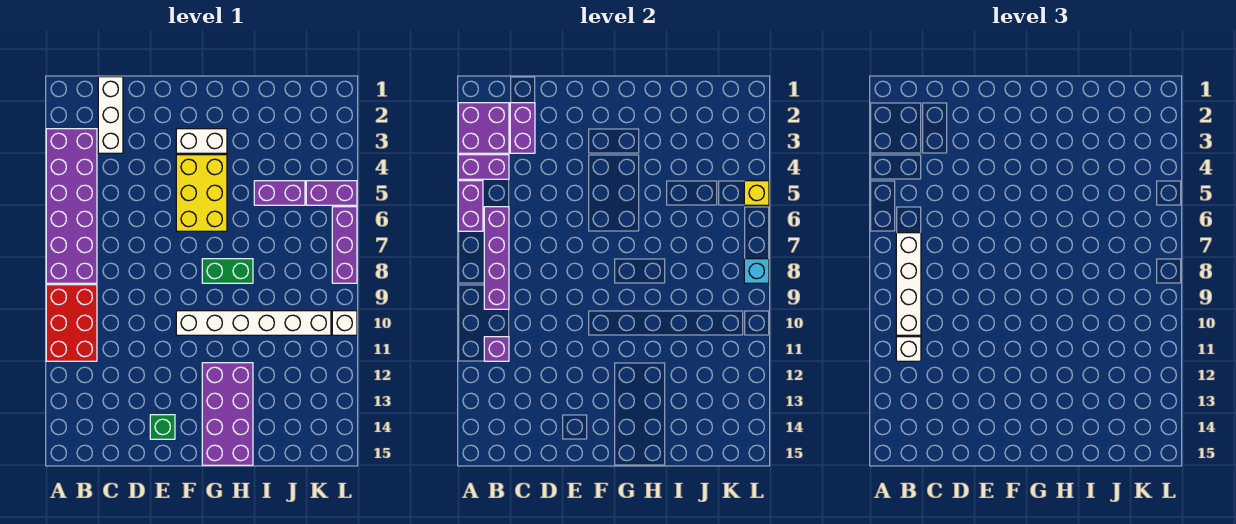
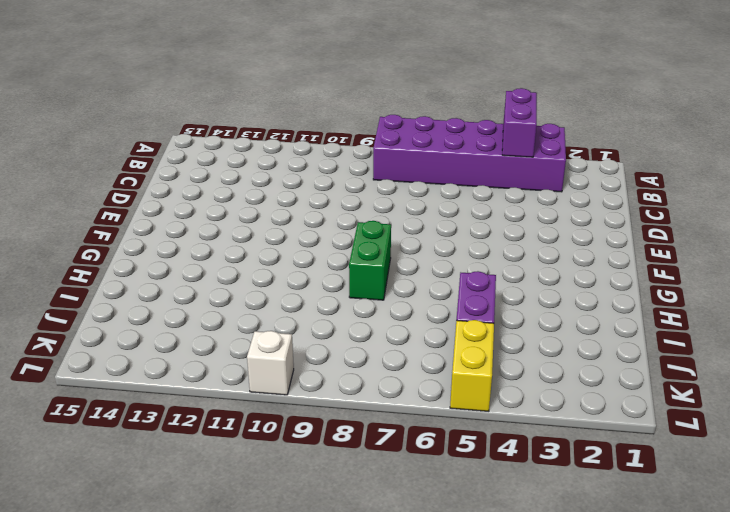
yellow 1x2 brick [450,320,494,411] -> purple 1x2 brick [306,181,357,205]
none -> red 2x3 brick [46,285,97,361]
none -> white 1x3 brick [98,77,123,153]
none -> green 1x1 brick [150,415,175,439]

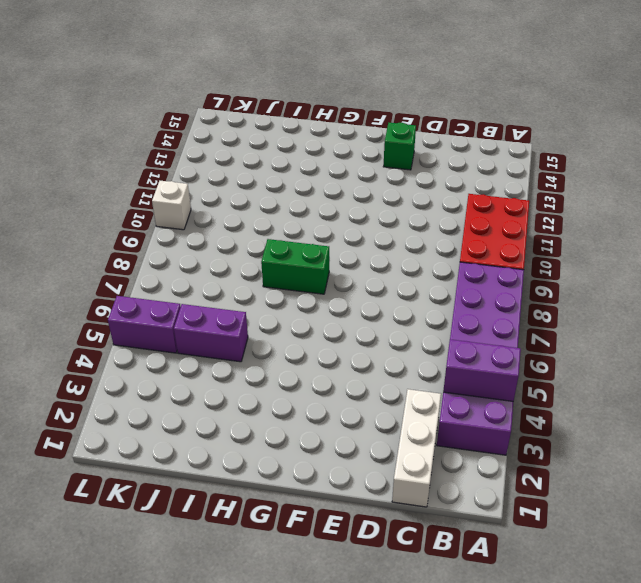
none -> white 1x2 brick [176,129,227,153]
none -> yellow 2x3 brick [176,155,227,231]
none -> white 1x6 brick [176,311,331,335]

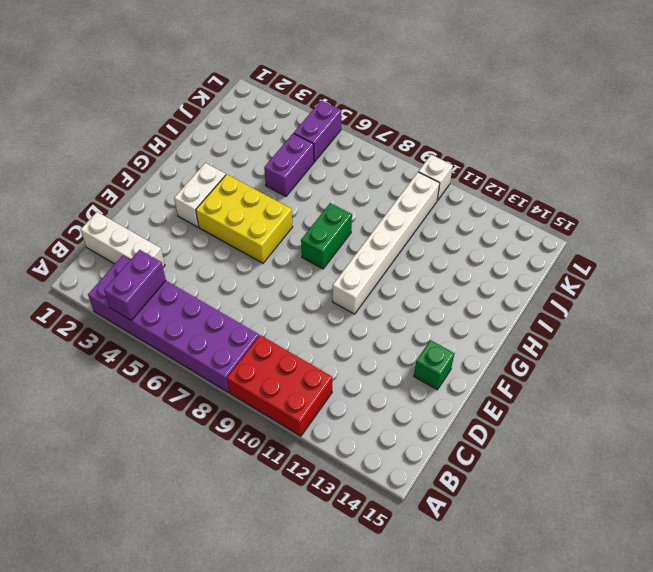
none -> purple 2x4 brick [202,363,253,465]
none -> purple 1x3 brick [332,207,357,283]
none -> purple 2x2 brick [458,103,509,153]

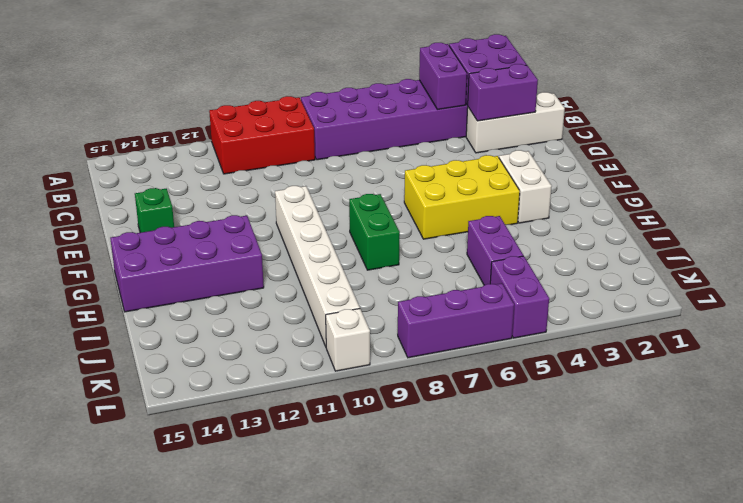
none -> purple 1x2 brick [458,181,483,231]
none -> purple 1x4 brick [484,207,509,309]
none -> purple 1x1 brick [484,337,509,361]

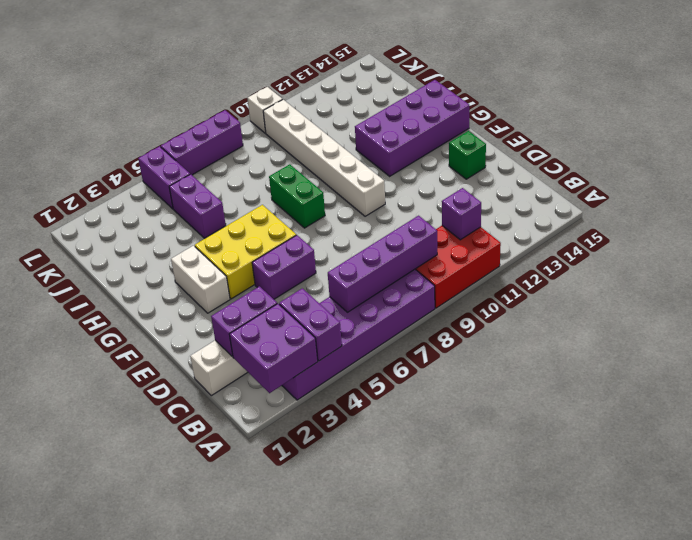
purple 1x2 brick [252,235,316,299] -> purple 1x2 brick moved to [458,181,483,231]
none -> yellow 1x1 brick [744,181,769,205]
none -> cyan 1x1 brick [744,259,769,283]
none -> white 1x4 brick [896,233,921,335]

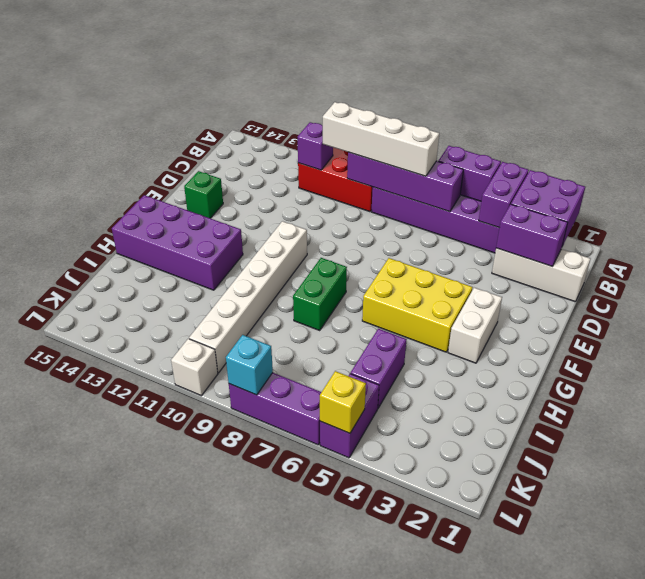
none -> white 1x1 brick [896,337,921,361]

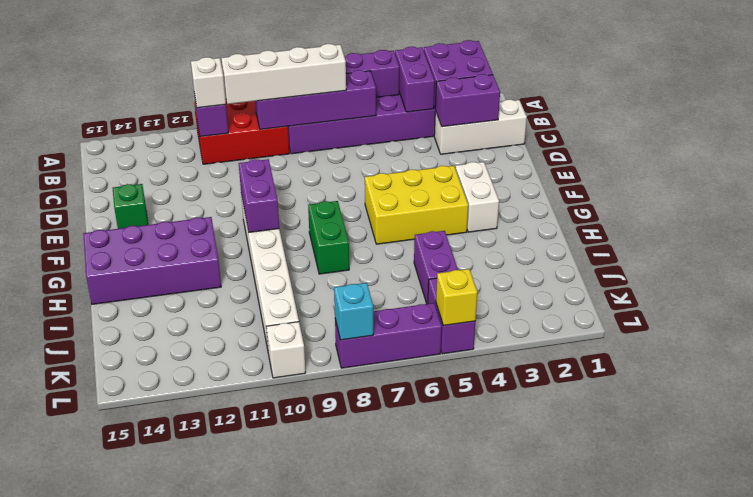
purple 1x2 brick [239,159,279,232] -> none

